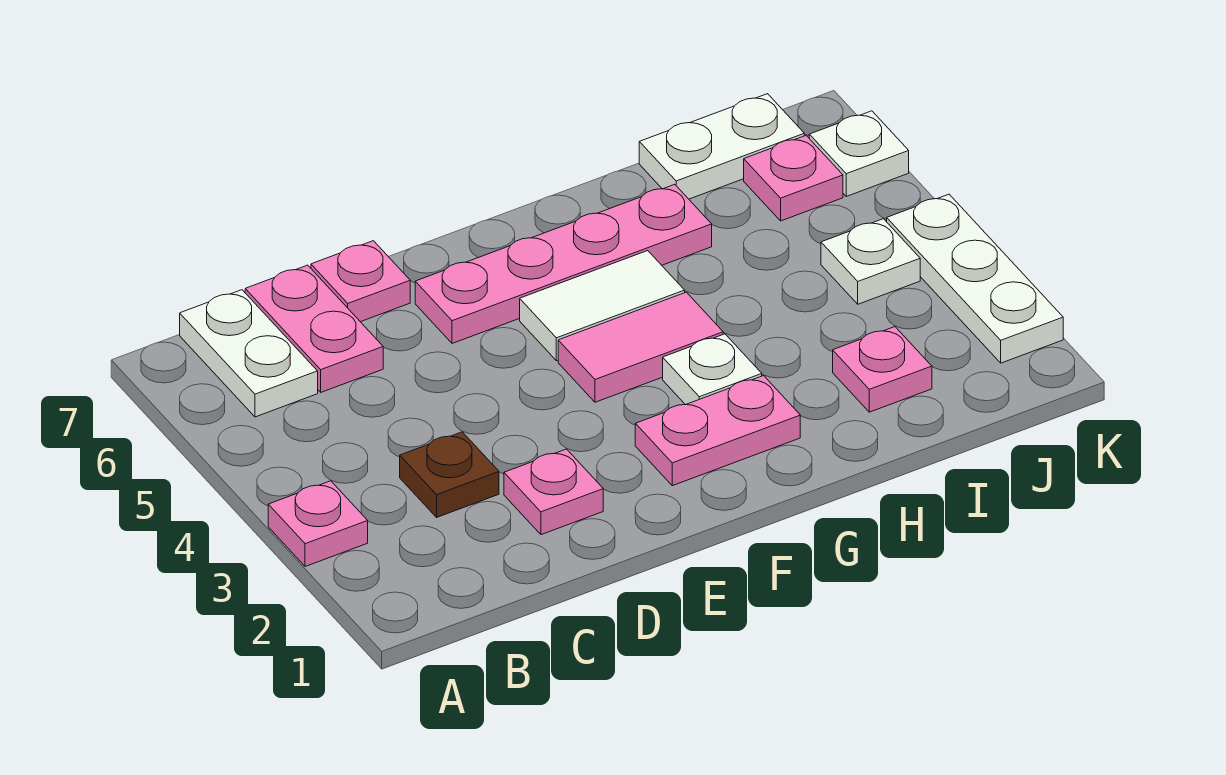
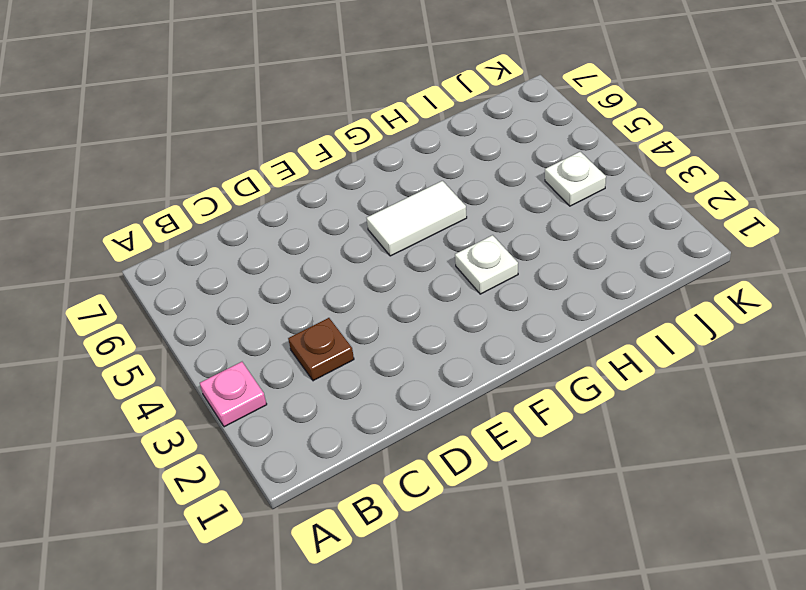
none -> white 1x2 plate [180,290,318,417]
none -> pink 1x2 plate [245,265,383,392]
none -> pink 1x1 plate [504,449,603,535]

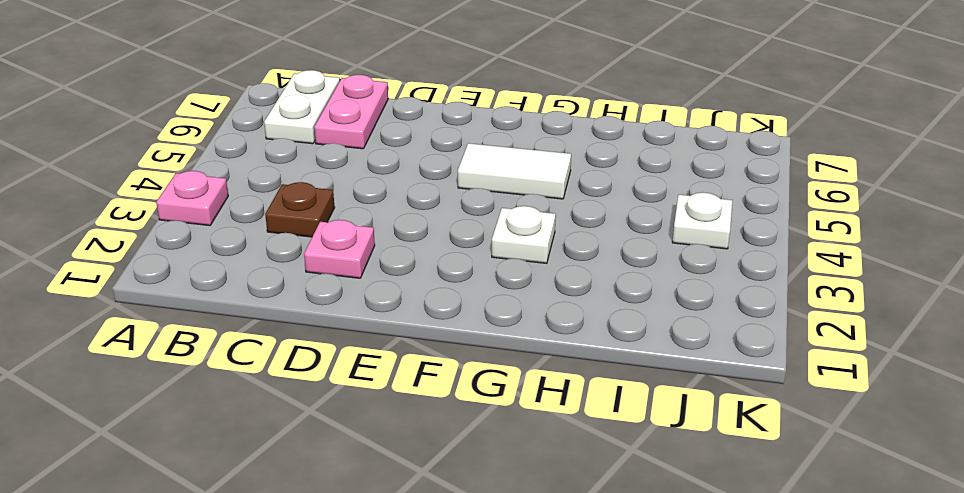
none -> pink 1x1 plate [311,241,410,322]
none -> pink 1x4 plate [415,184,712,343]
none -> pink 1x2 plate [635,376,800,486]

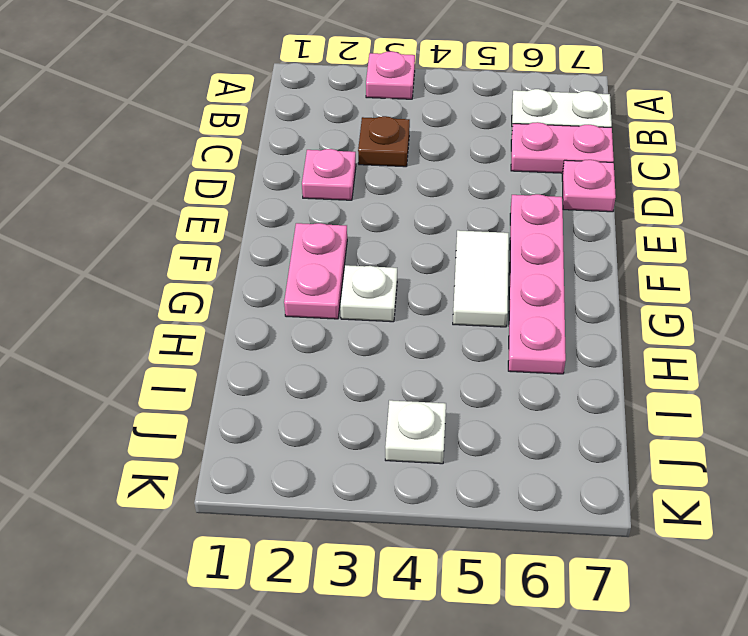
none -> pink 1x2 tile [558,292,723,402]
none -> pink 1x1 plate [833,327,932,412]
none -> white 1x2 plate [639,94,804,199]

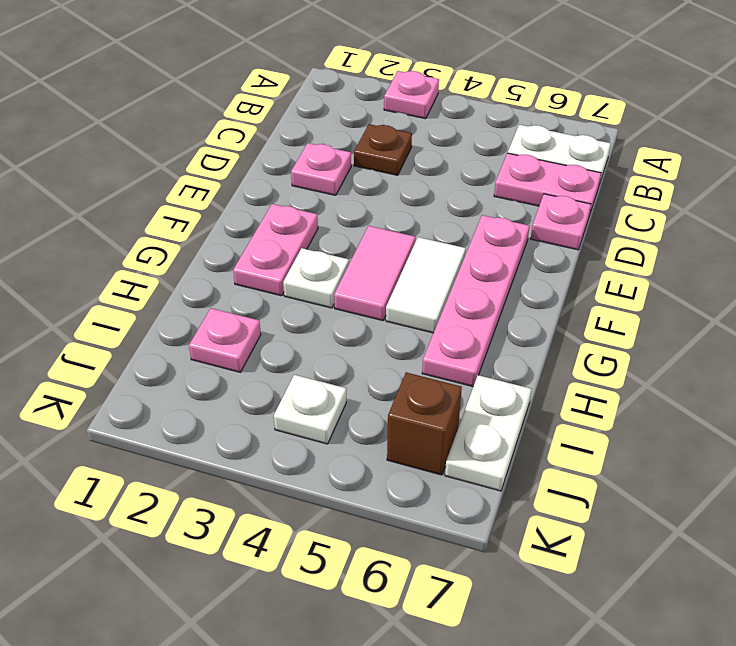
brown 1x1 brick [387,372,462,475] -> pink 1x1 plate [744,136,843,221]
none -> white 1x3 plate [887,194,1063,363]
none -> white 1x1 plate [809,111,909,196]

